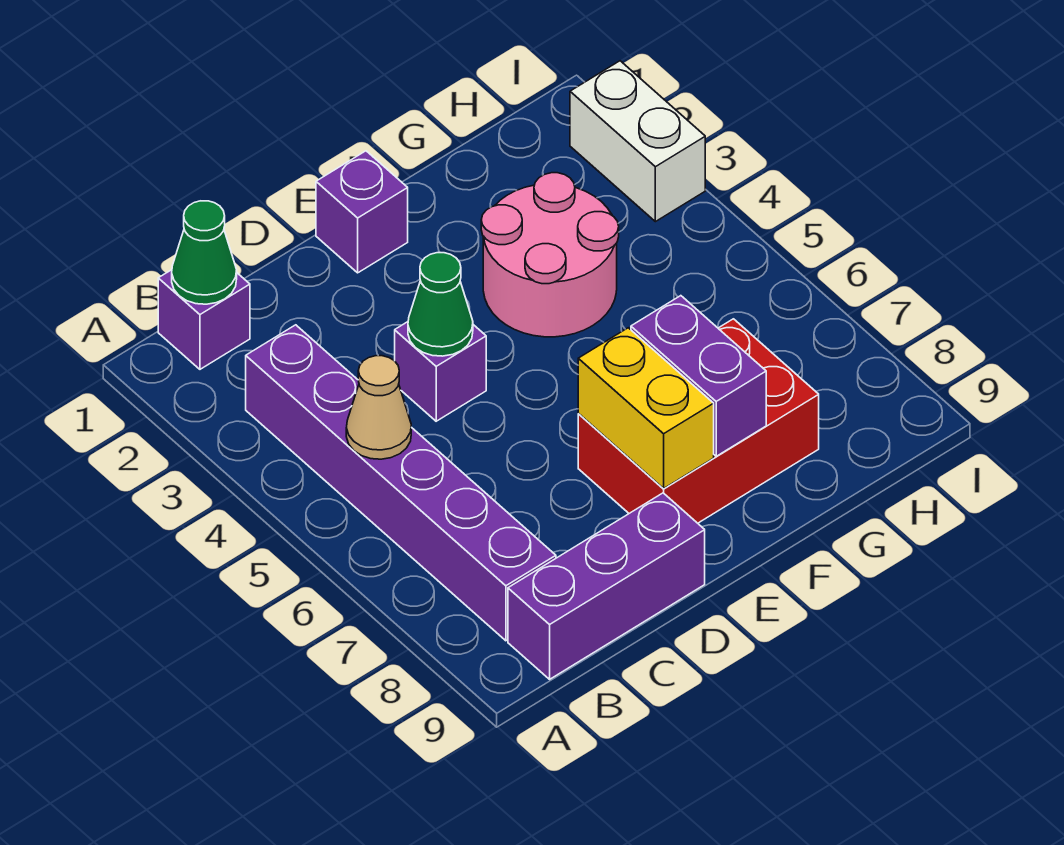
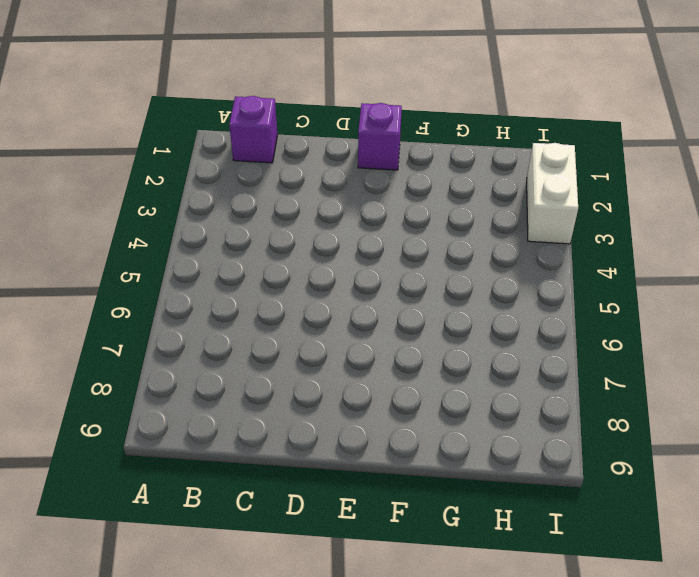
none -> purple 1x6 brick [246,325,556,641]
none -> purple 1x3 brick [508,493,705,679]
none -> purple 1x1 brick [395,322,486,421]

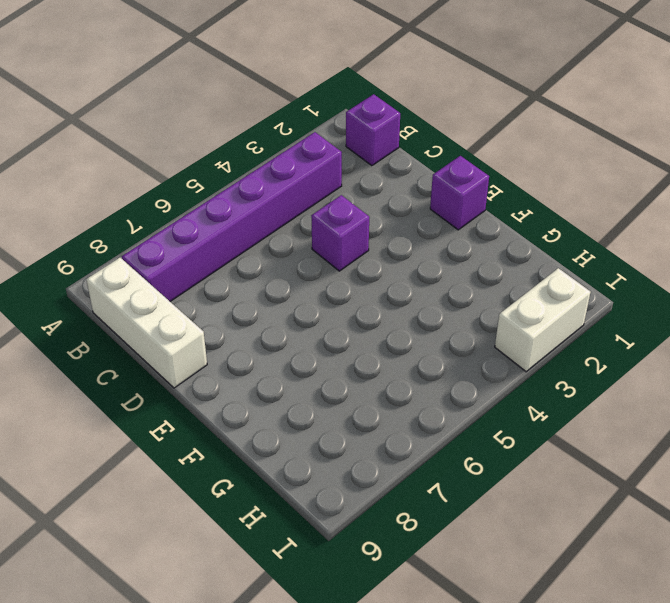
white 1x3 brick [86,258,207,388] -> purple 1x3 brick [508,493,705,679]
none -> red 2x3 brick [578,319,819,523]
none -> pink 2x2 round brick [481,173,619,337]
none -> green 1x1 cone [172,201,237,304]

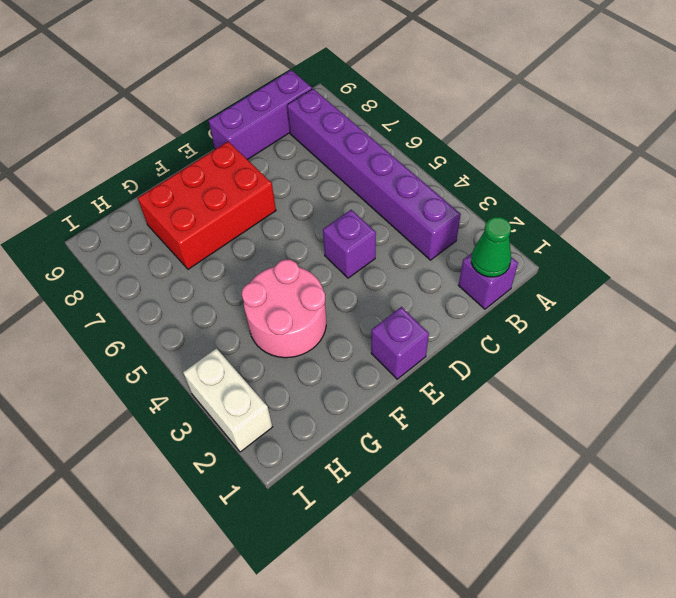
none -> tan 1x1 cone [346,356,411,459]
none -> green 1x1 cone [408,253,473,356]
none -> yellow 1x2 brick [578,328,714,488]

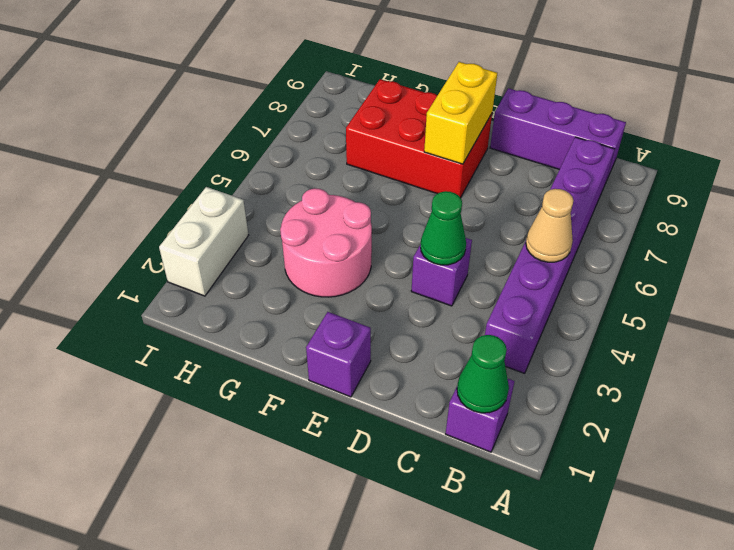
none -> purple 1x2 brick [631,296,766,456]

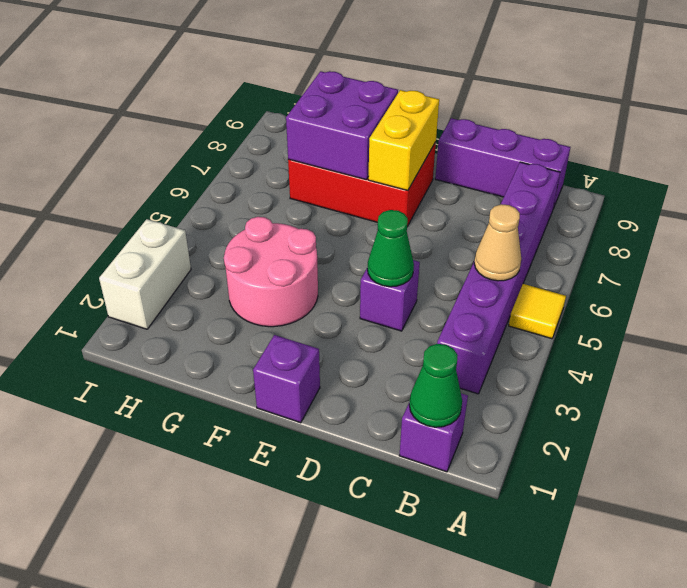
yellow 1x1 tile [509,284,566,339] -> none
purple 2x2 brick [286,71,398,179] -> purple 1x2 brick [631,296,766,456]

